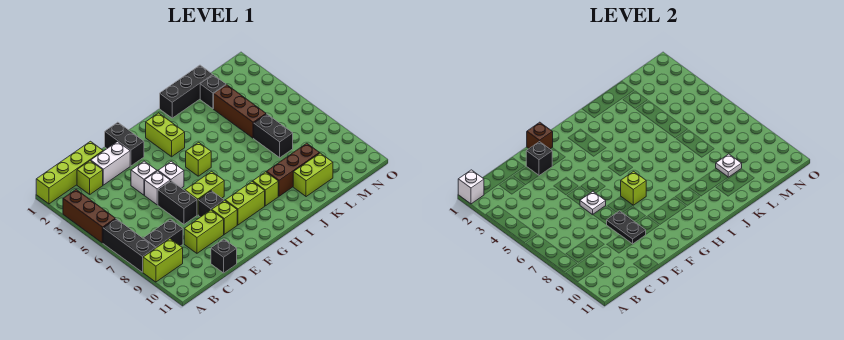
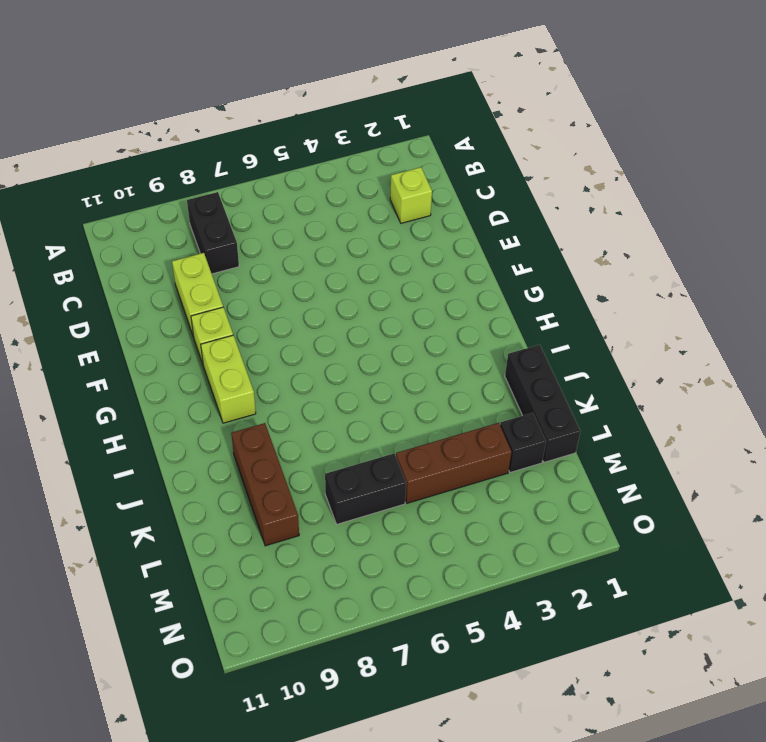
none -> lime 1x4 brick [36,141,103,204]
none -> brown 1x3 brick [63,190,115,243]
none -> black 1x3 brick [103,219,155,272]
none -> lime 1x2 brick [143,239,183,282]

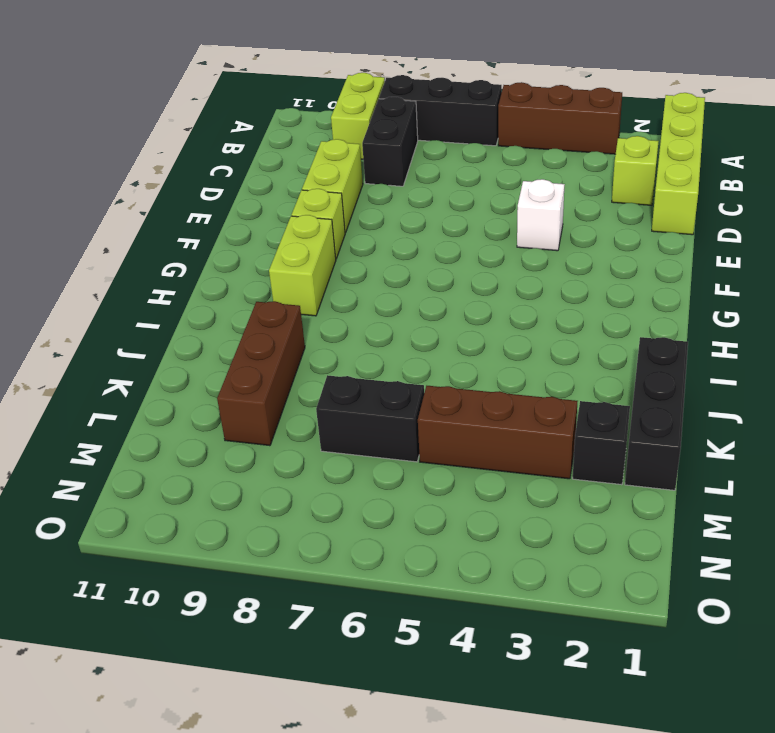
none -> white 1x2 brick [91,142,130,185]
none -> black 1x1 brick [211,239,237,273]
none -> white 1x1 brick [145,171,170,205]
none -> black 1x2 brick [158,181,197,224]

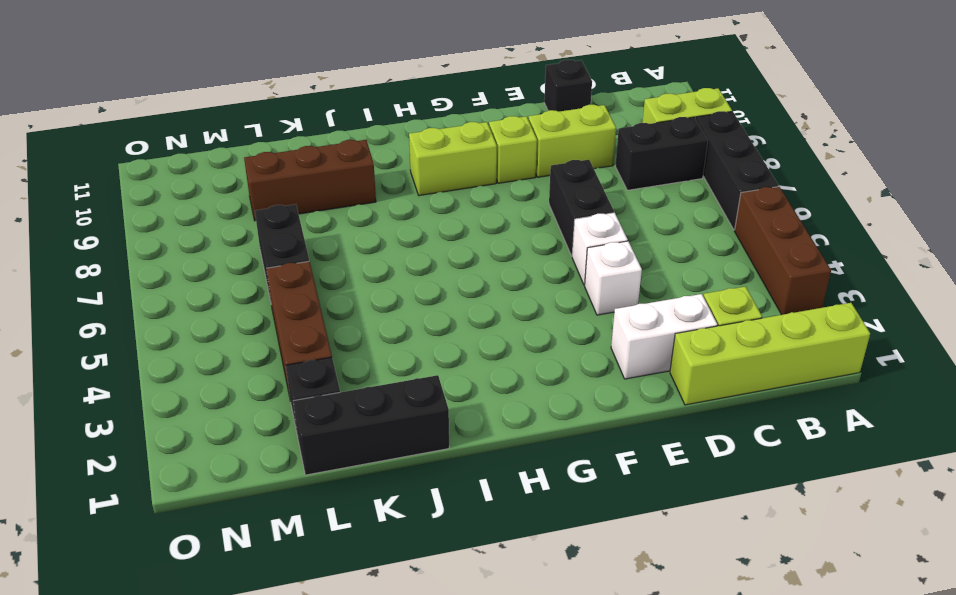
none -> black 1x2 brick [105,122,144,166]
none -> white 1x1 brick [158,161,184,188]
none -> lime 1x2 brick [185,171,224,215]
none -> black 1x1 brick [198,191,224,217]

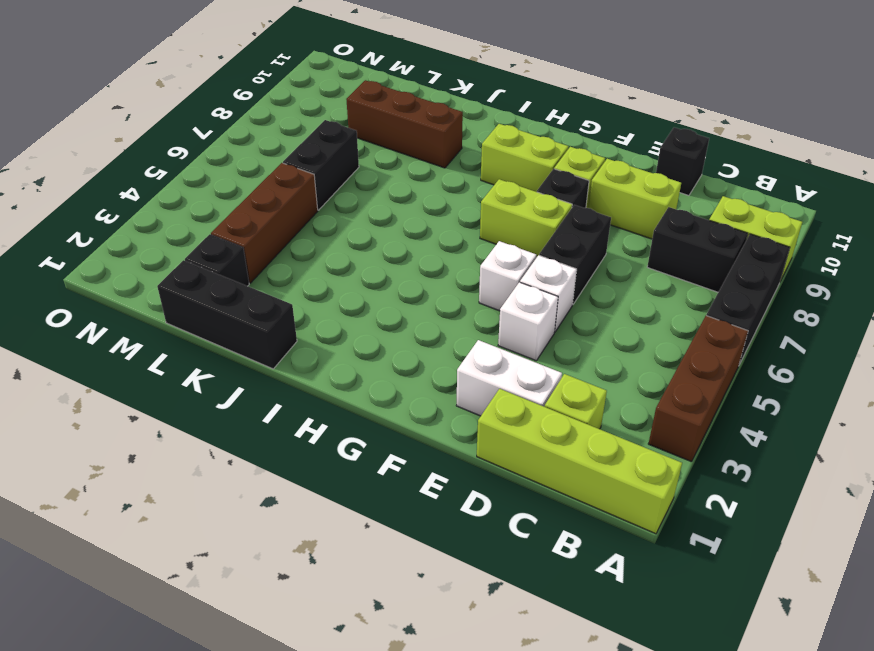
none -> black 1x2 brick [105,122,144,166]
none -> lime 1x2 brick [146,113,185,157]
none -> lime 1x1 brick [186,142,211,176]
none -> lime 1x1 brick [253,172,278,206]

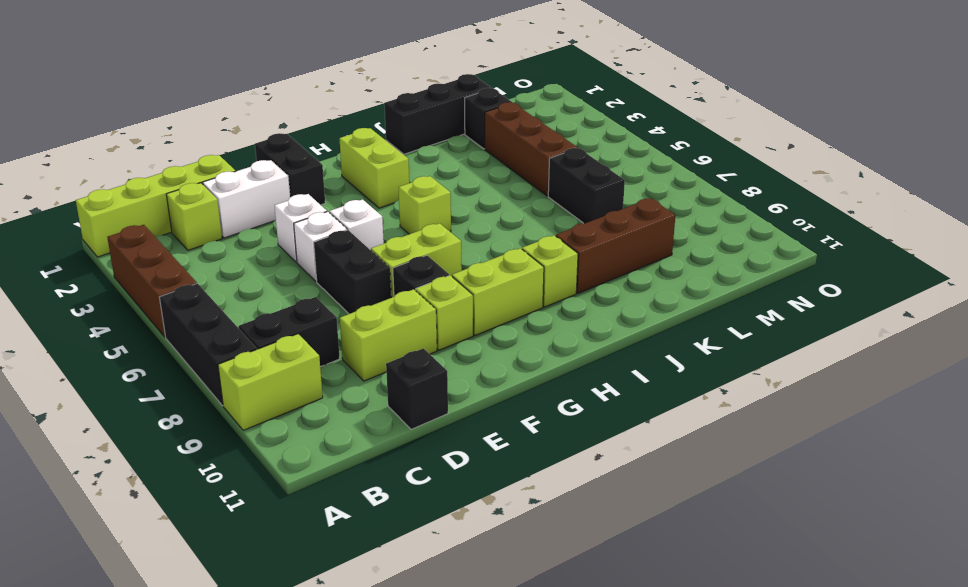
none -> lime 1x2 brick [293,153,333,197]
none -> white 1x1 brick [458,170,484,204]
none -> black 1x1 brick [526,141,552,176]
none -> white 1x1 plate [580,192,606,215]

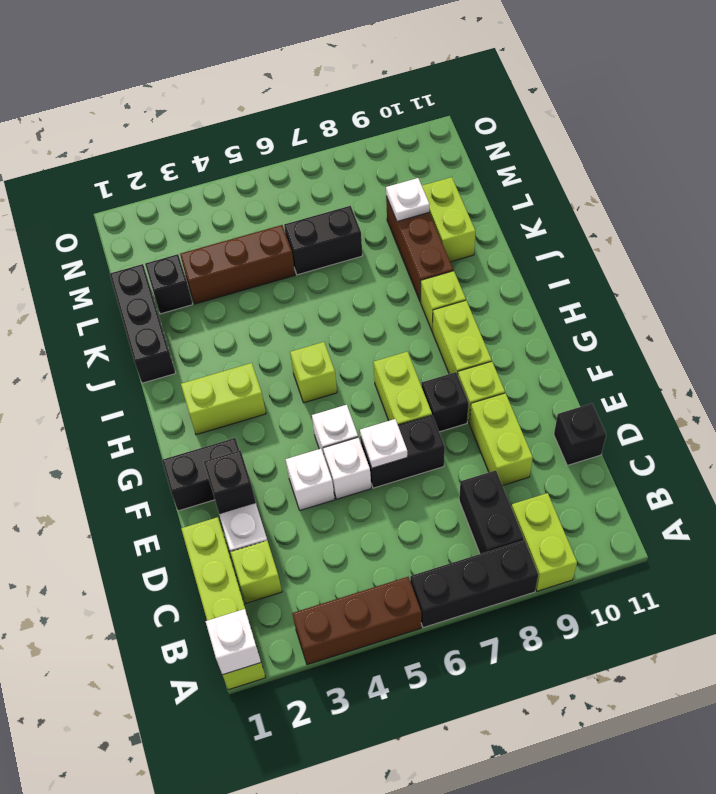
none -> black 1x2 plate [607,211,646,244]
none -> brown 1x1 brick [527,122,553,149]
none -> lime 1x1 brick [621,171,646,205]

